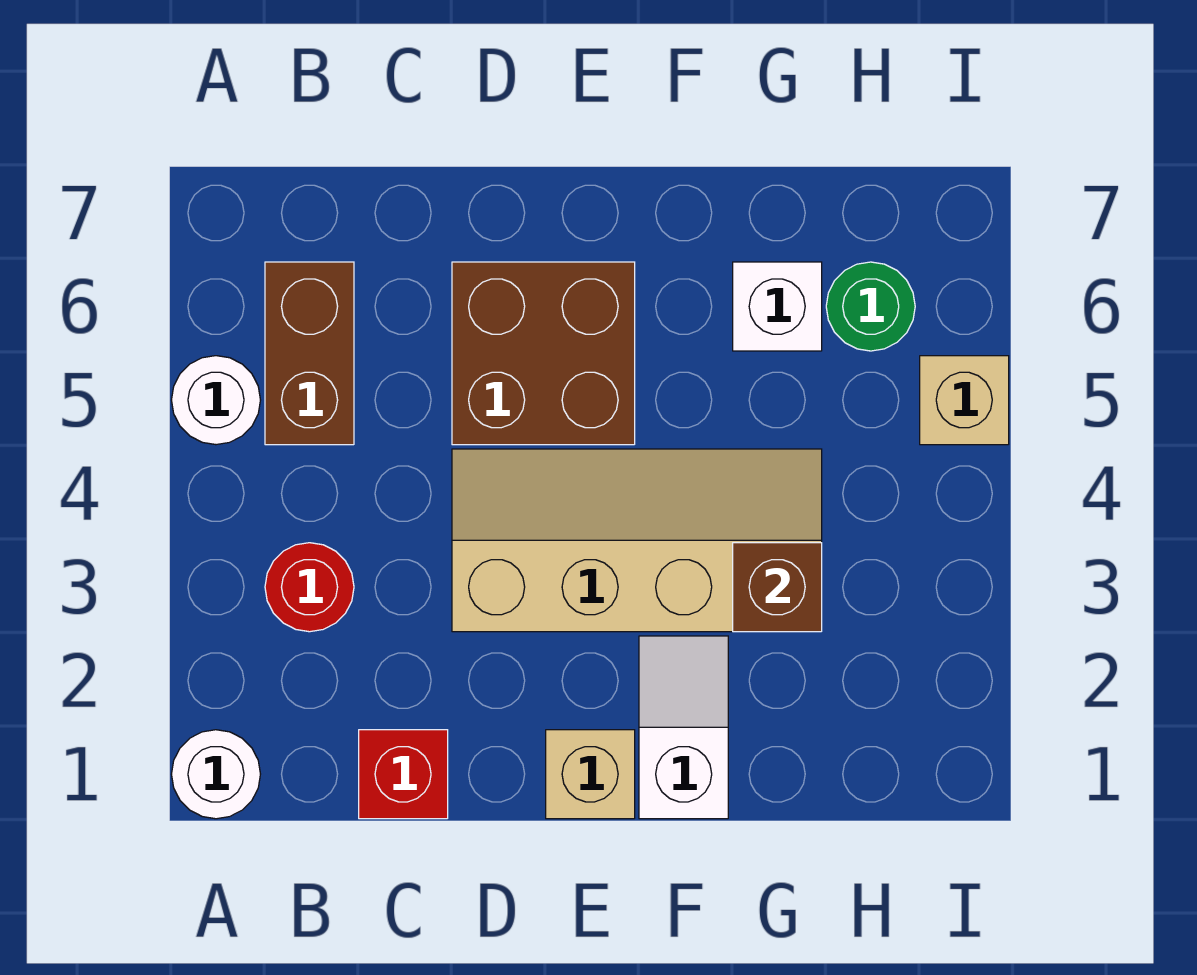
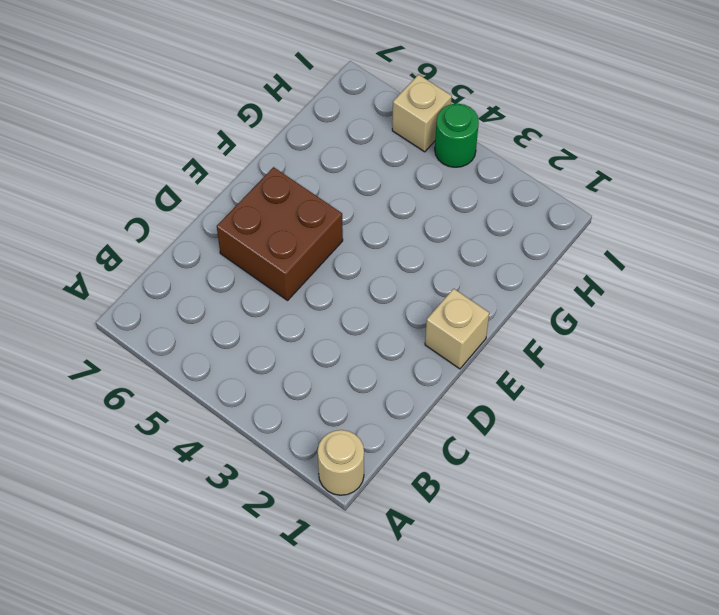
tan 1x1 round brick [318,430,364,495] -> white 1x1 round brick [172,730,260,819]
green 1x1 round brick [435,104,479,167] -> green 1x1 round brick moved to [826,262,915,351]
none -> white 1x1 round brick [172,356,260,445]
none -> red 1x1 round brick [265,543,354,632]
none -> brown 1x2 brick [265,262,354,445]

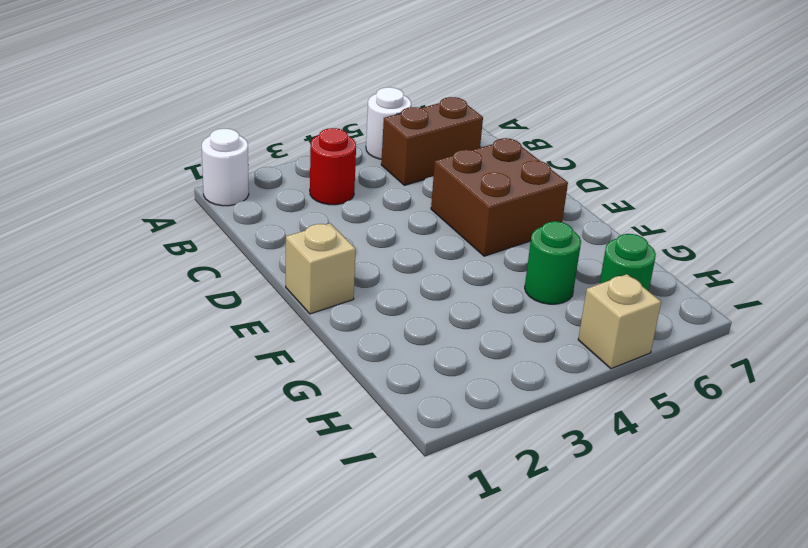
green 1x1 round brick [525,221,581,304] -> none
none -> red 1x1 brick [359,730,448,819]
none -> tan 2x4 slope [452,449,822,632]
none -> white 1x2 slope [639,636,728,819]

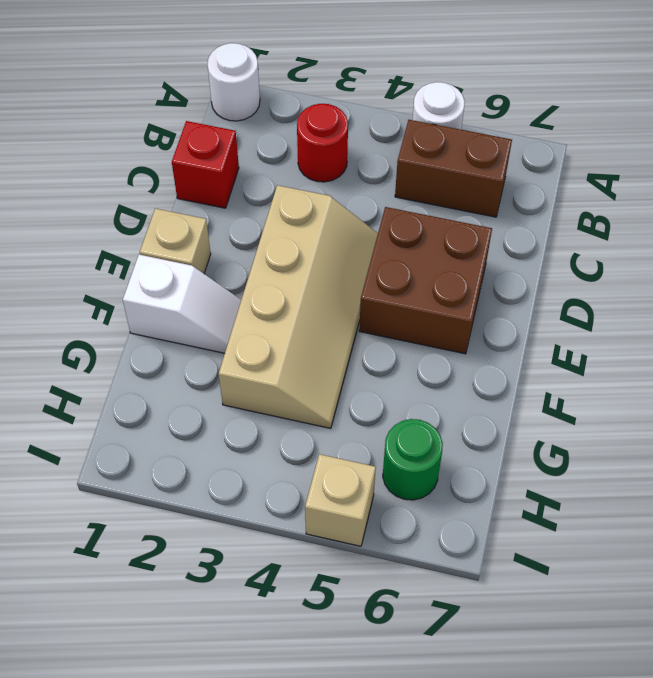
none -> white 1x1 brick [733,262,822,351]
none -> brown 1x1 brick [733,543,822,632]

